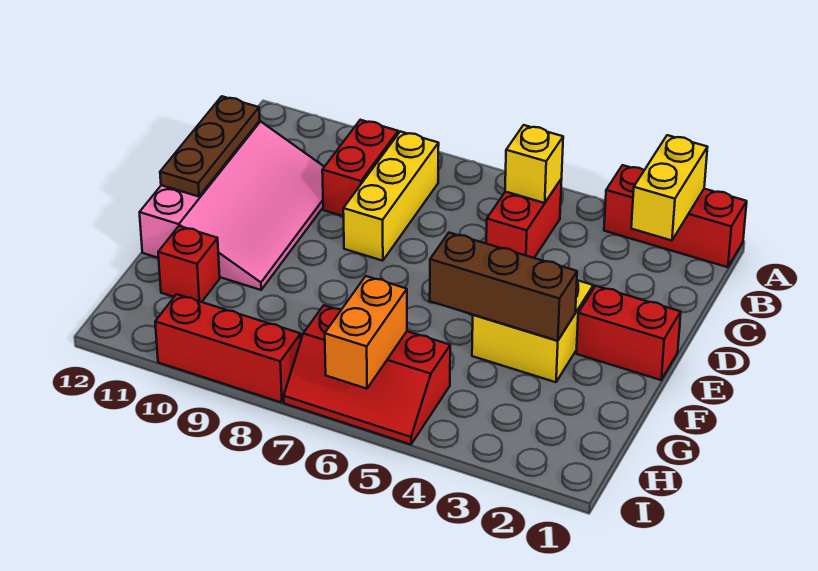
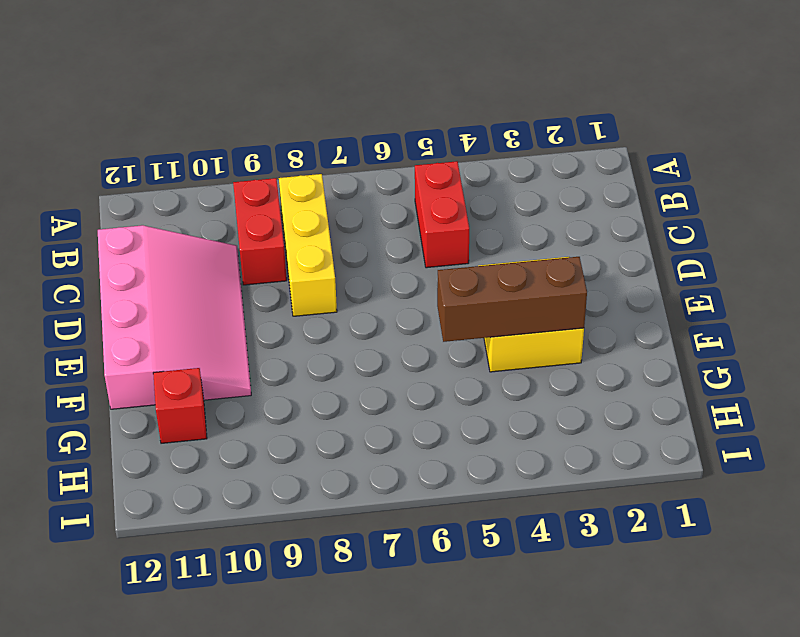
none -> red 1x3 brick [604,165,747,267]
none -> red 1x2 brick [576,286,681,380]
none -> red 2x3 slope [284,305,450,444]

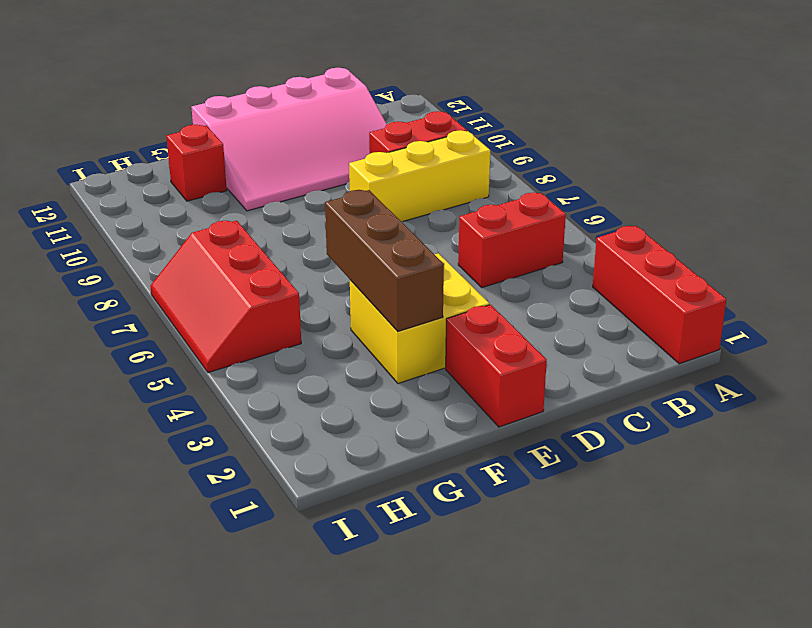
none -> red 1x3 brick [155,294,301,403]
none -> yellow 1x2 brick [631,135,708,240]
none -> yellow 1x1 brick [505,125,563,203]

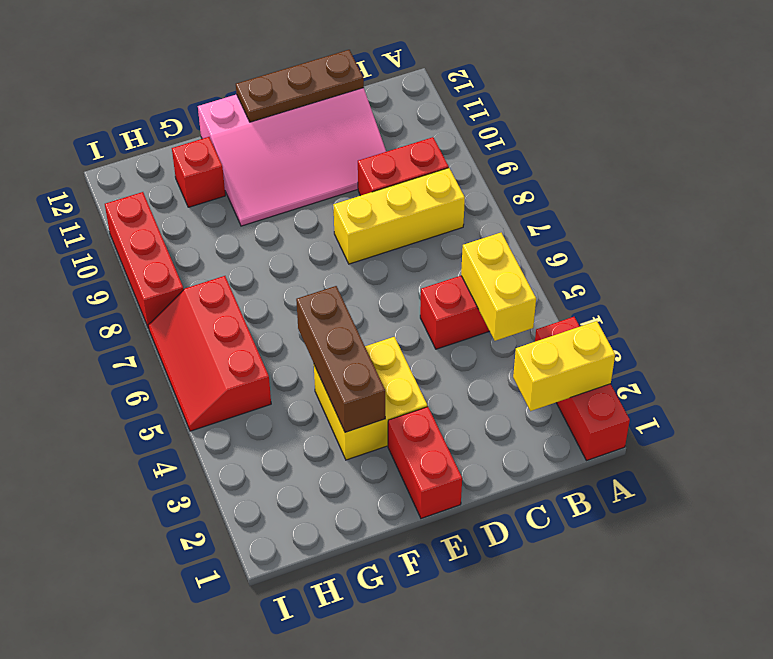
yellow 1x2 brick [461,233,536,341] -> yellow 1x1 brick [505,125,563,203]
none -> orange 1x2 brick [325,276,407,389]

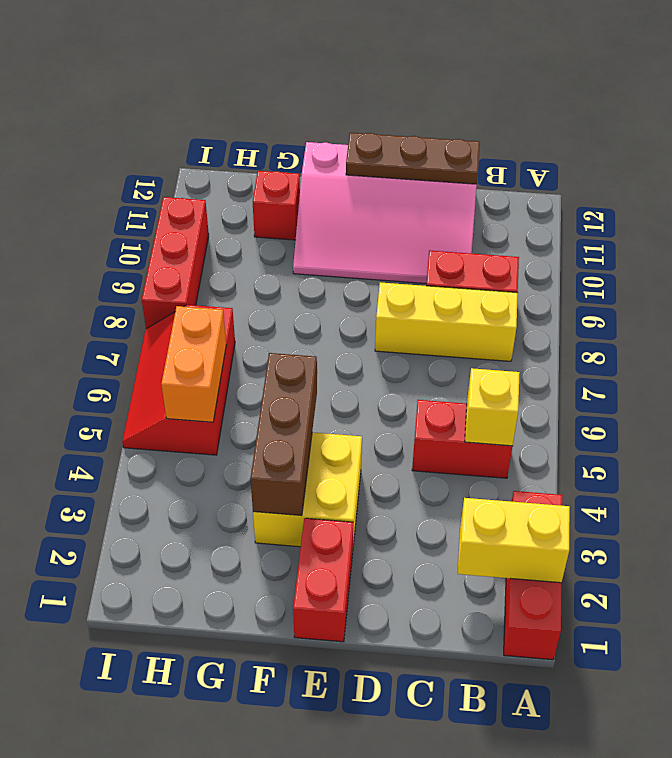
orange 1x2 brick [161,306,226,422] -> orange 1x2 brick turned to [325,276,407,389]

